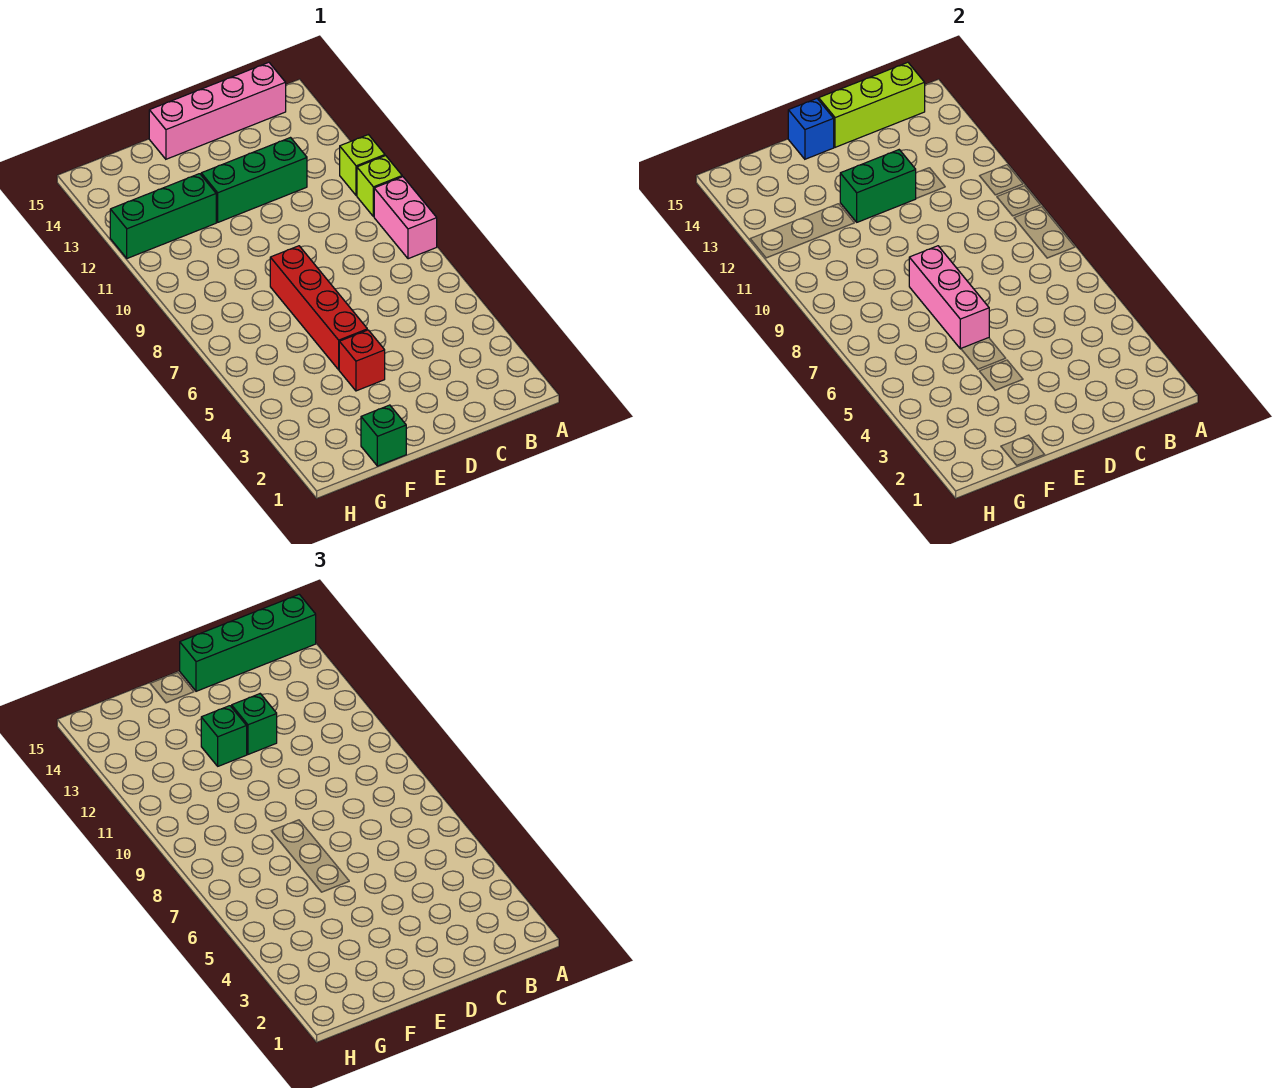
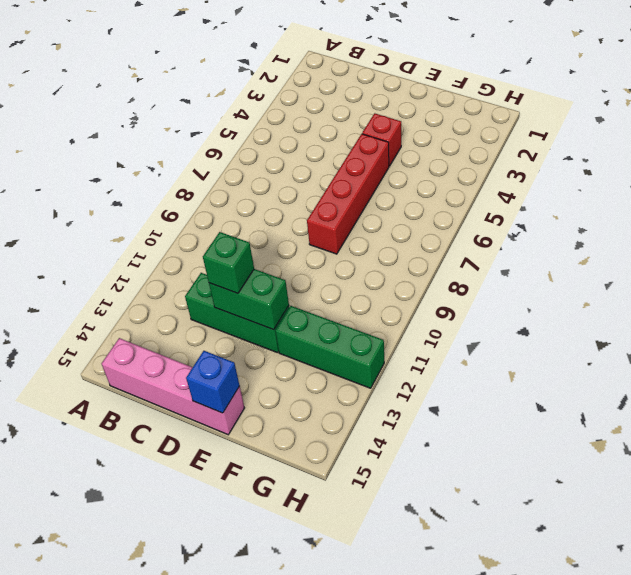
none -> pink 1x2 brick [374,177,437,259]
none -> lime 1x1 brick [357,156,402,217]
none -> lime 1x1 brick [340,135,385,196]

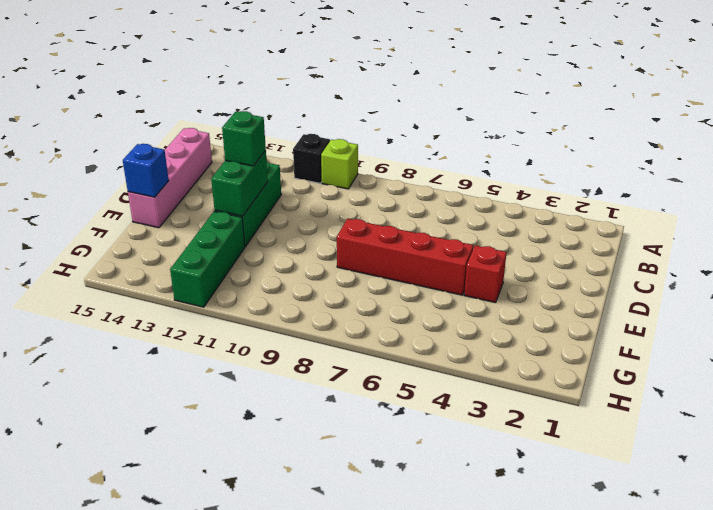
black 1x1 brick [293,134,330,183] -> lime 1x1 brick [340,135,385,196]
none -> pink 1x2 brick [374,177,437,259]
none -> green 1x1 brick [361,405,406,466]
none -> lime 1x3 brick [819,62,925,147]

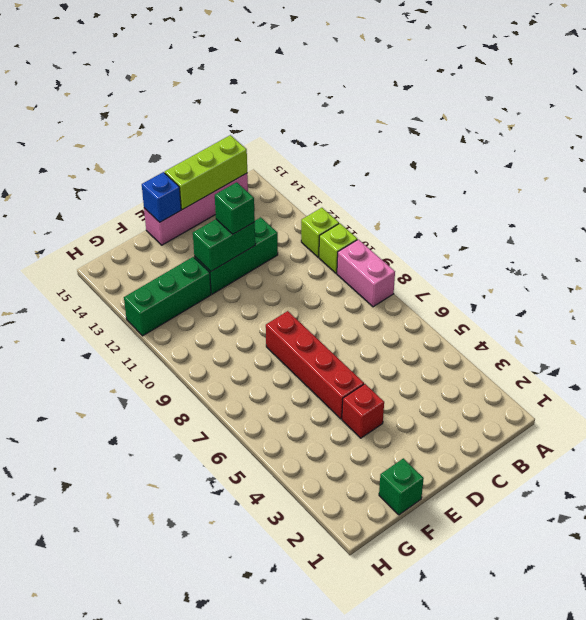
none -> pink 1x3 brick [909,246,989,349]
none -> green 1x4 brick [180,594,316,691]
none -> green 1x1 brick [201,706,247,766]

